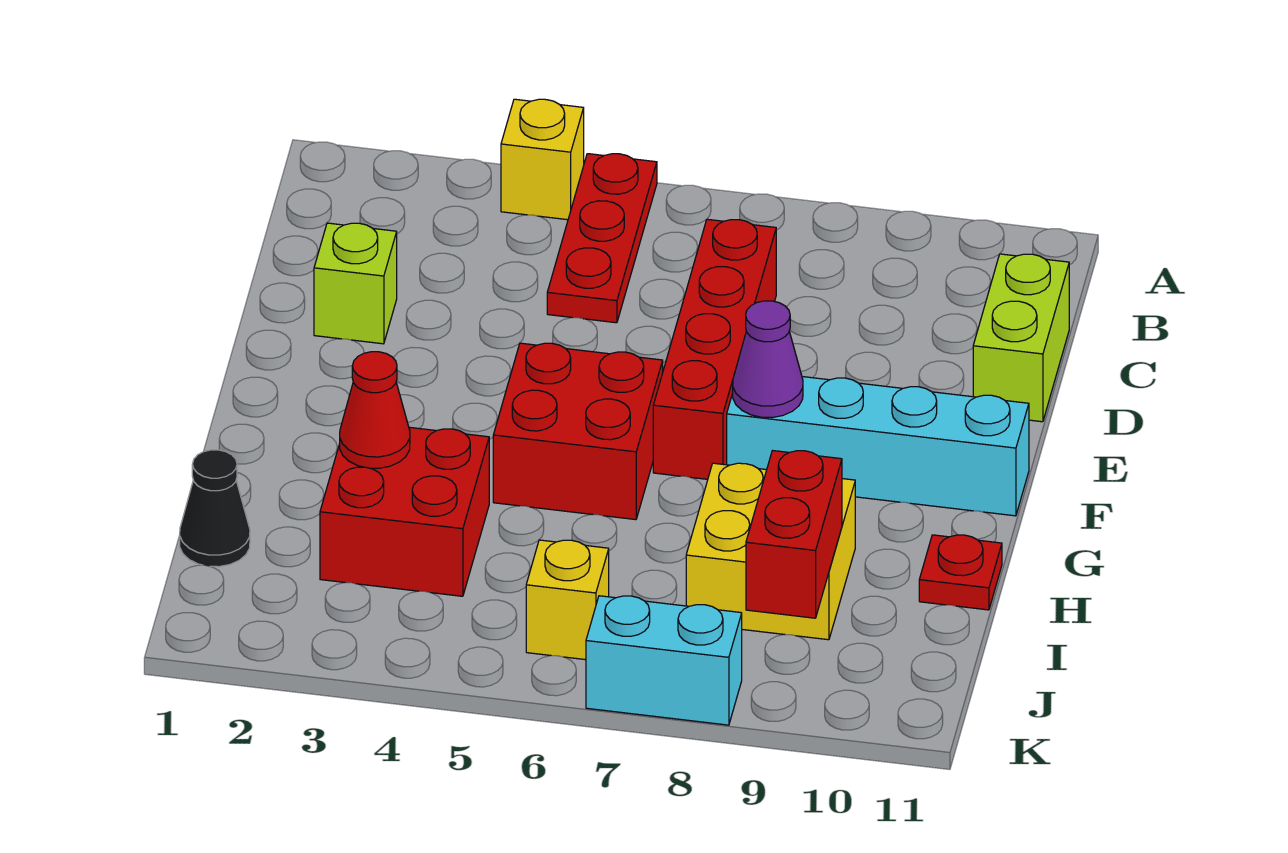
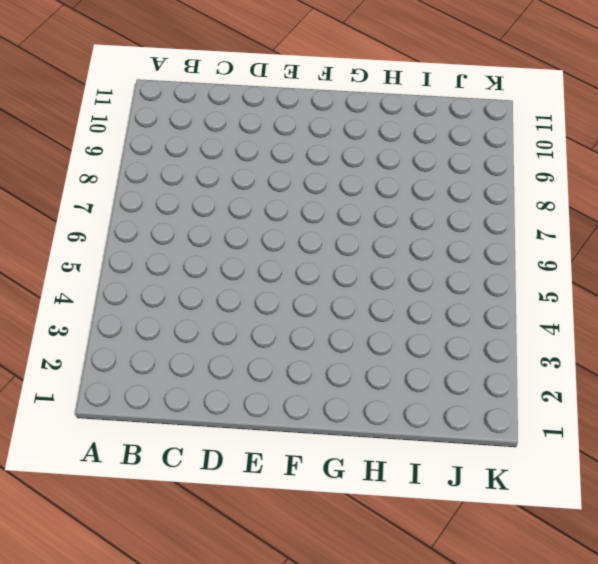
none -> yellow 1x1 brick [501,99,584,220]
none -> red 1x3 plate [547,154,657,323]
none -> red 1x4 brick [653,219,776,479]

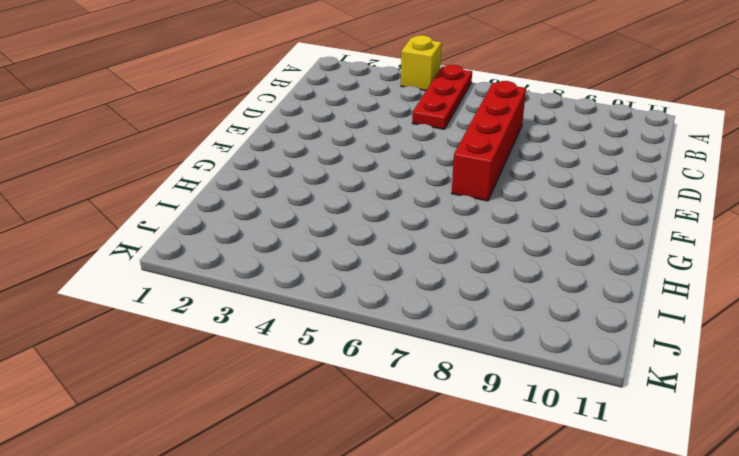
none -> lime 1x2 brick [973,254,1069,422]
none -> lime 1x1 brick [314,223,397,344]
none -> red 2x2 brick [493,343,663,520]

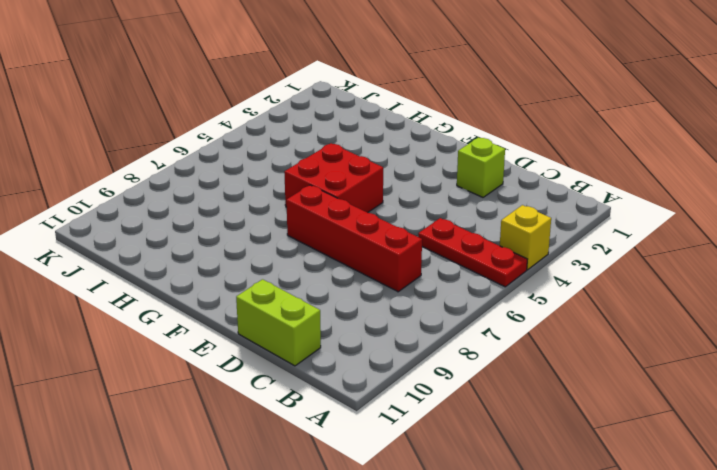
none -> cyan 1x4 brick [727,377,1029,516]
none -> red 2x2 brick [320,427,489,596]
none -> yellow 2x2 brick [686,463,855,640]

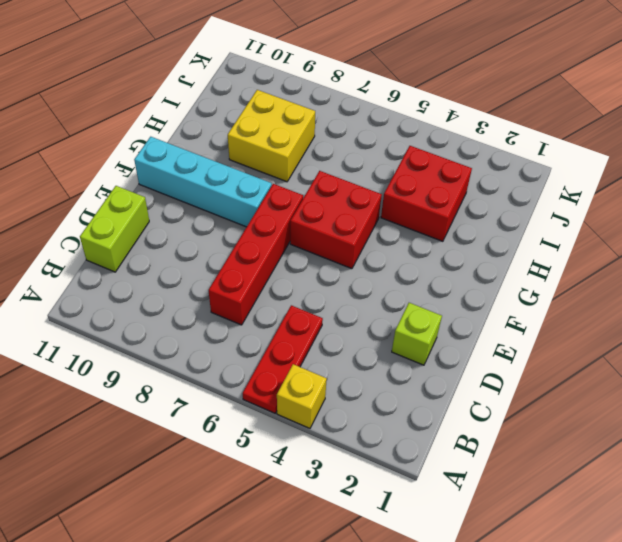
none -> red 1x1 plate [919,535,1002,610]
none -> black 1x1 cone [180,450,250,567]
none -> yellow 1x1 brick [526,540,609,660]

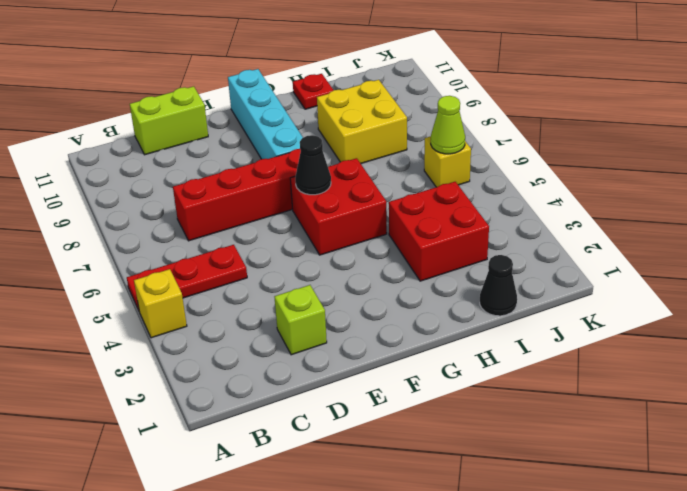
black 1x1 cone [295,135,331,195] -> none
lime 1x1 cone [431,96,465,154] -> none
none -> cyan 1x2 brick [586,596,742,725]
none -> purple 1x1 cone [733,301,803,418]
none -> red 1x1 cone [340,352,410,468]

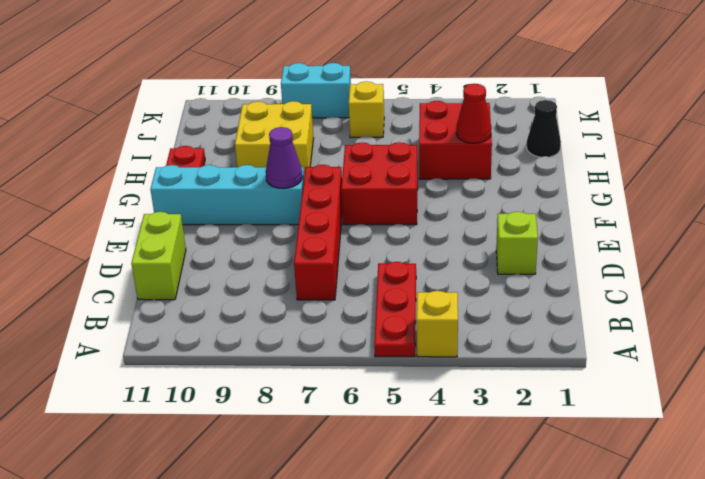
none -> red 1x2 brick [746,451,842,618]

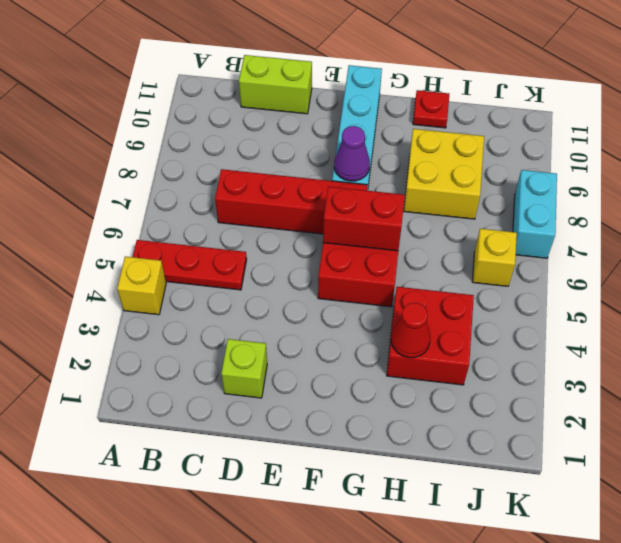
red 1x2 brick [323,187,405,251] -> red 1x2 brick moved to [746,451,842,618]
none -> black 1x1 cone [180,450,250,567]

